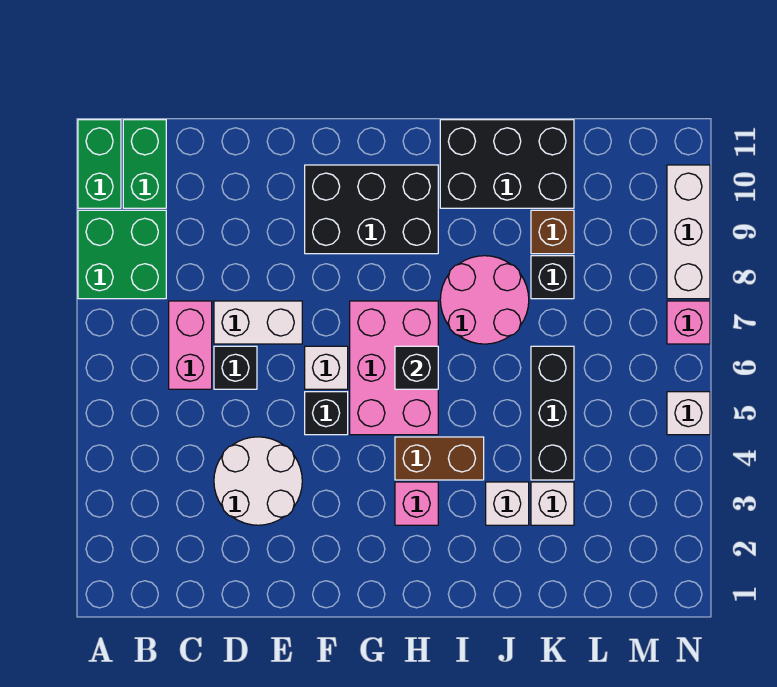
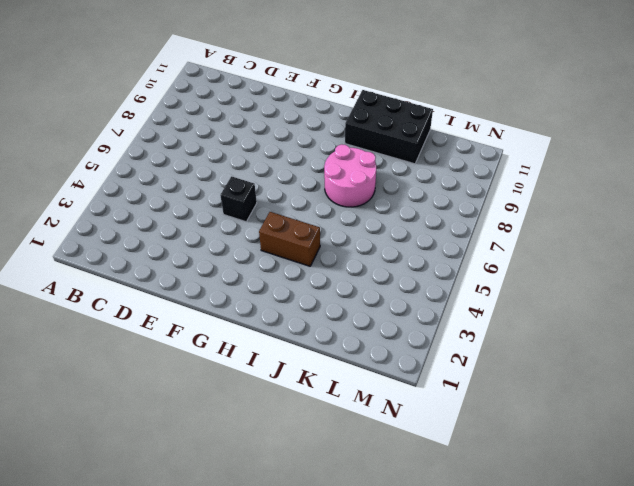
none -> green 2x2 brick [78,210,166,299]
none -> green 1x2 brick [78,120,121,208]
none -> green 1x2 brick [123,120,166,208]

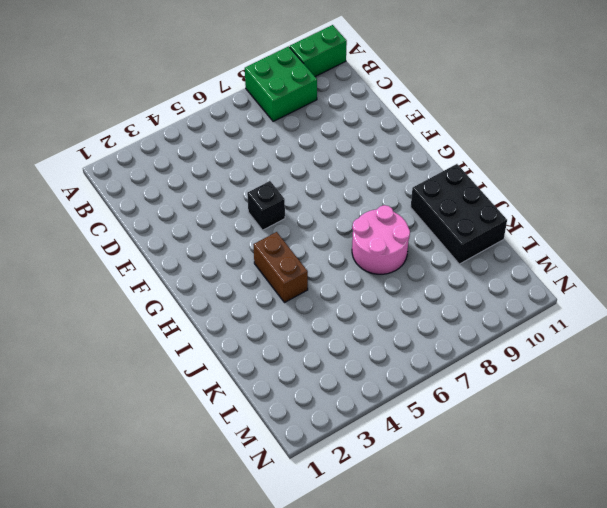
none -> green 1x2 brick [123,120,166,208]
none -> pink 1x2 brick [169,301,212,389]
none -> white 2x2 round brick [214,437,302,525]

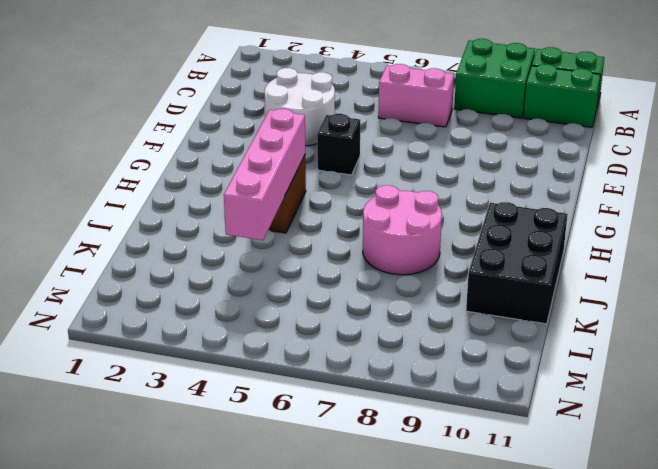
pink 1x4 brick [224,109,305,240] -> none
none -> black 1x1 brick [214,346,257,389]
none -> white 1x2 brick [214,301,302,344]
none -> white 1x1 brick [305,346,348,389]

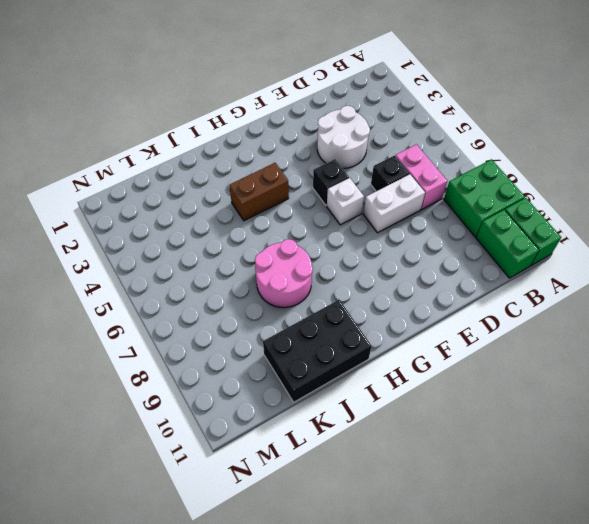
none -> black 2x3 brick [305,165,438,254]
none -> pink 2x3 brick [350,301,438,435]
none -> pink 1x1 brick [395,482,438,525]

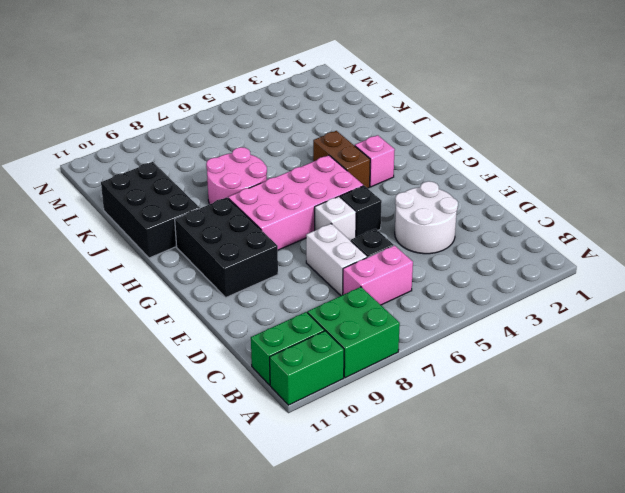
pink 2x4 brick [228,155,363,250] -> pink 2x3 brick [350,301,438,435]
none -> white 1x1 brick [486,482,529,525]
none -> white 1x1 brick [531,482,574,525]
none -> black 1x3 brick [531,346,574,480]

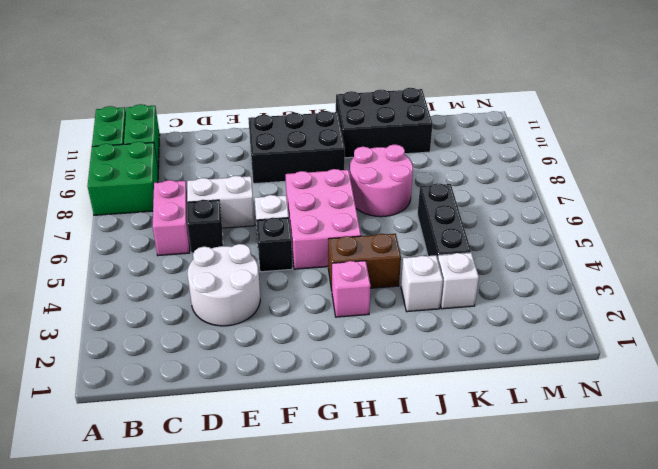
none -> black 1x1 brick [531,256,574,299]
none -> brown 1x1 brick [531,210,574,254]
none -> white 1x1 brick [667,392,710,435]

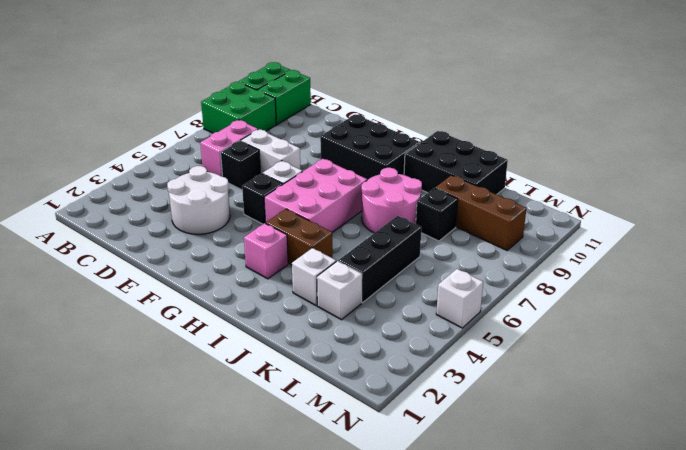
brown 1x3 brick [435,175,527,250] -> brown 1x1 brick [531,210,574,254]
none -> pink 1x1 brick [667,301,710,344]
none -> white 1x3 brick [667,165,710,299]
none -> black 1x1 brick [395,346,438,389]

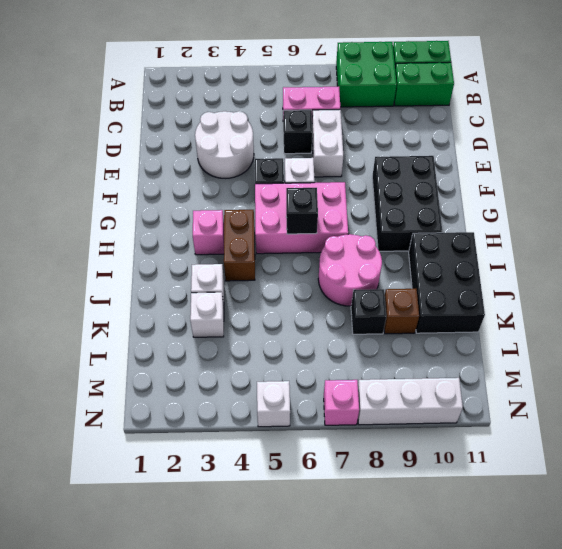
none -> black 1x3 brick [531,346,574,480]

